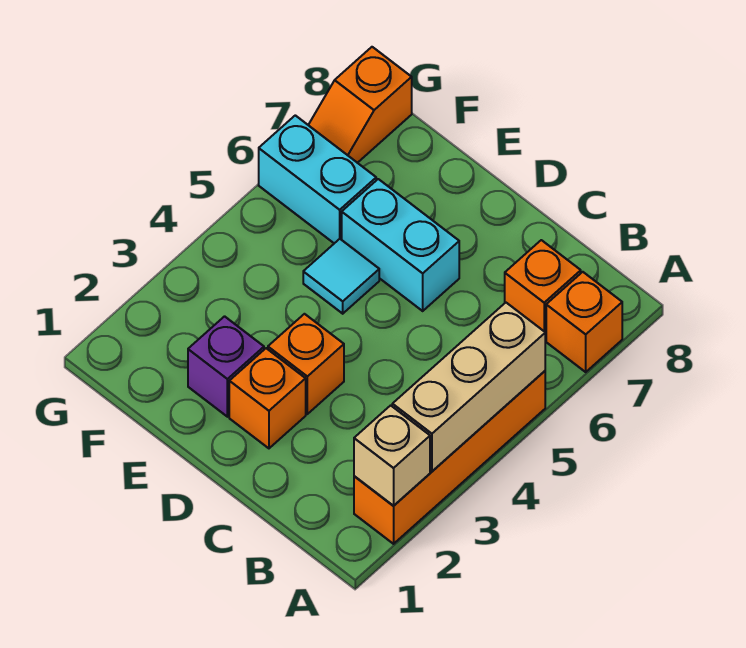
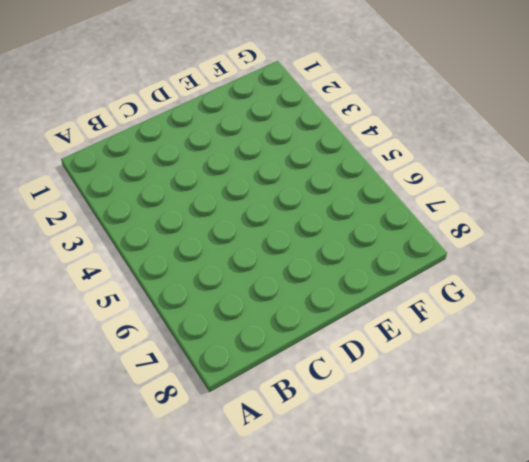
none -> orange 1x4 brick [354,371,545,544]
none -> orange 1x1 brick [546,272,622,372]
none -> orange 1x1 brick [505,240,581,339]

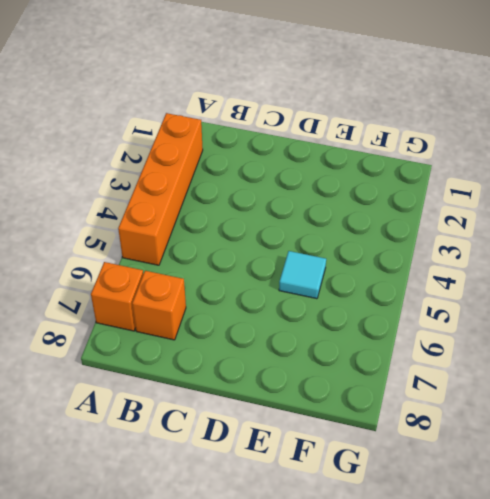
none -> orange 1x1 brick [229,348,306,448]
none -> orange 1x1 brick [268,314,344,414]
none -> cyan 1x2 brick [342,179,459,311]

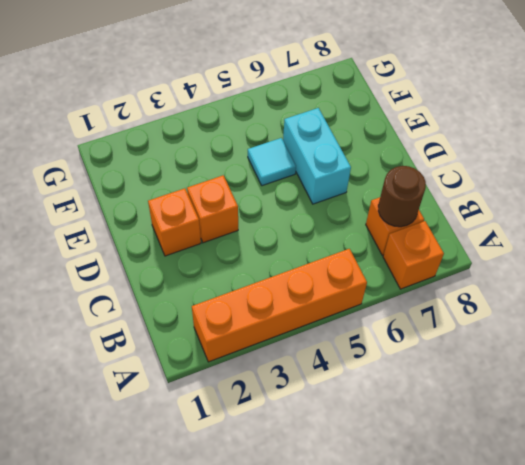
brown 1x1 round brick [378,166,426,227] -> none
none -> purple 1x1 brick [188,316,264,417]
none -> cyan 1x2 brick [259,115,376,243]
none -> orange 1x2 slope [309,47,412,163]

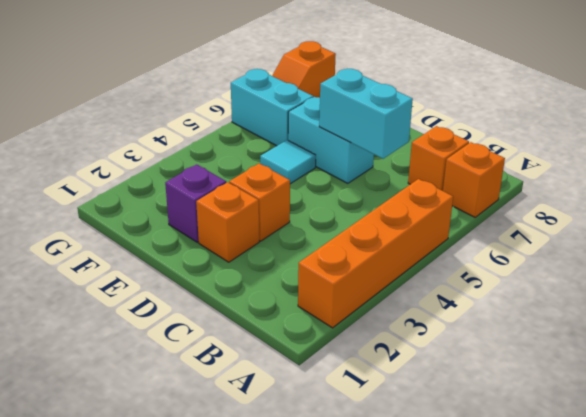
cyan 1x2 brick [319,69,413,159] -> none
none -> tan 1x1 brick [354,405,430,506]
none -> tan 1x3 brick [392,303,545,471]

